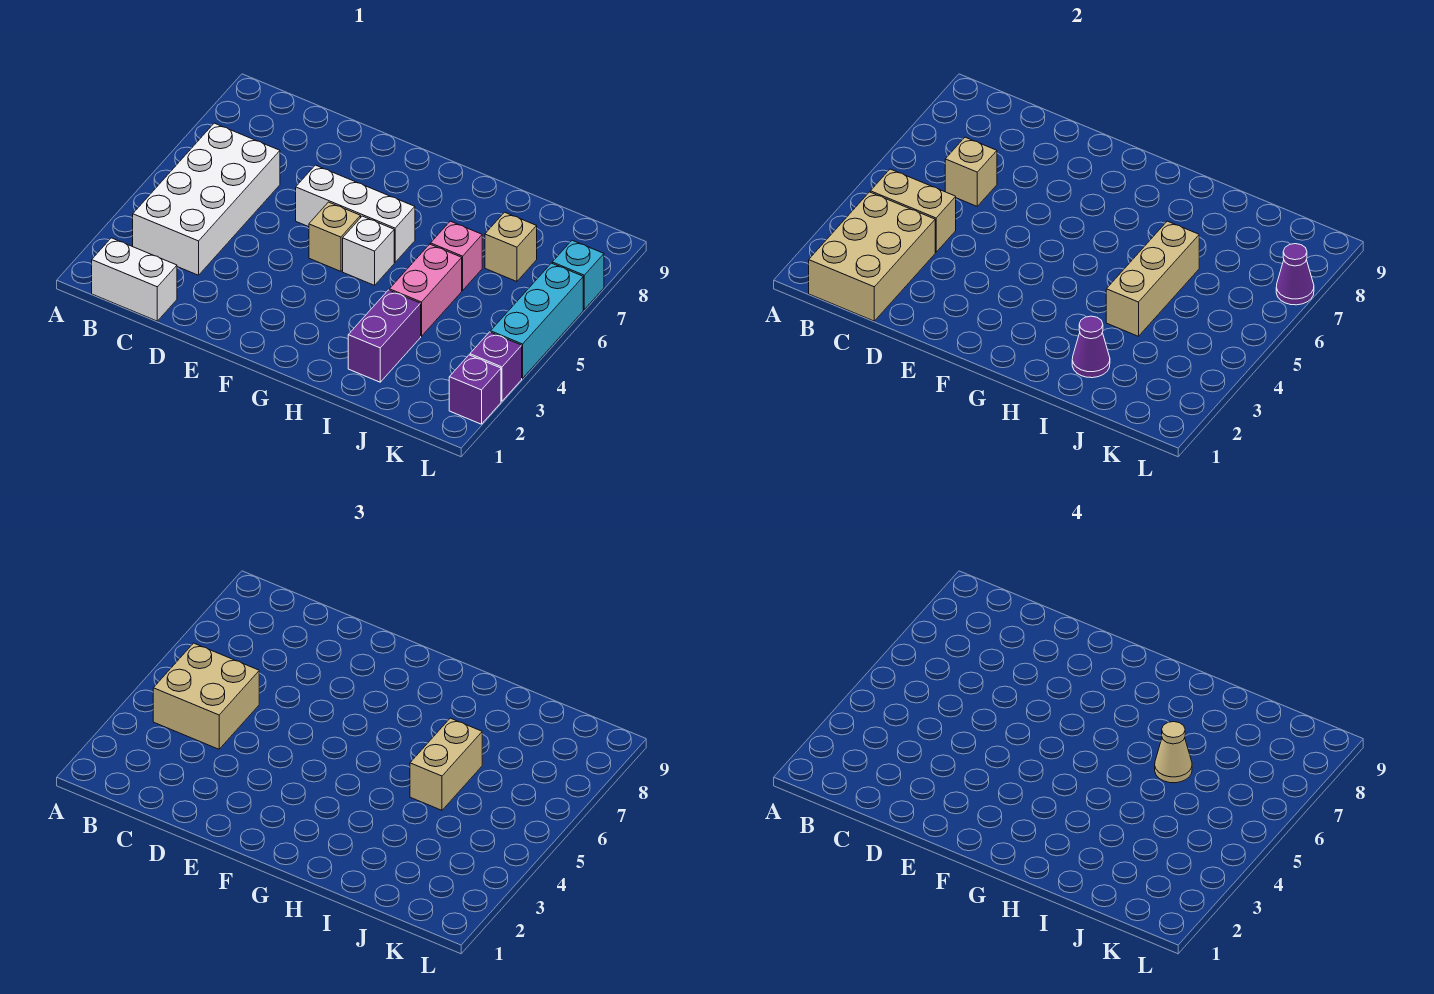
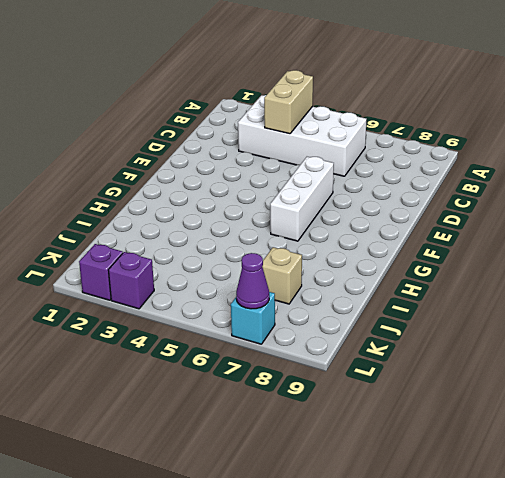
none -> white 1x2 brick [92,238,177,321]
none -> tan 1x1 brick [309,202,361,271]
none -> white 1x1 brick [343,216,394,285]

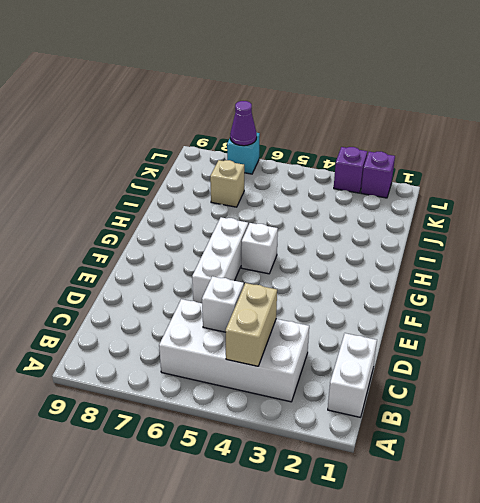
white 1x1 brick [202,276,244,332] -> none
none -> tan 1x1 brick [309,202,361,271]
none -> purple 1x2 brick [348,290,421,382]
none -> pink 1x2 brick [389,244,462,336]

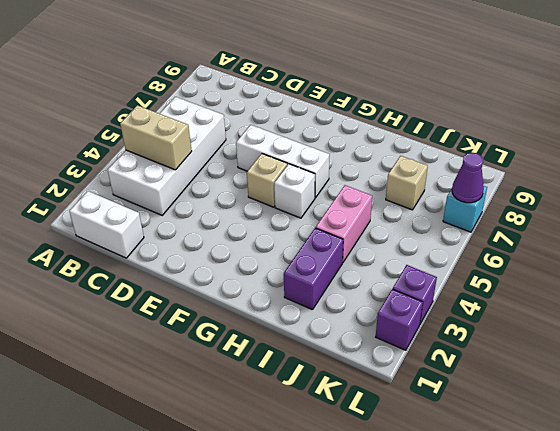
none -> pink 1x1 brick [431,221,482,290]
none -> cyan 1x3 brick [491,263,583,378]
none -> tan 2x3 brick [809,192,935,321]

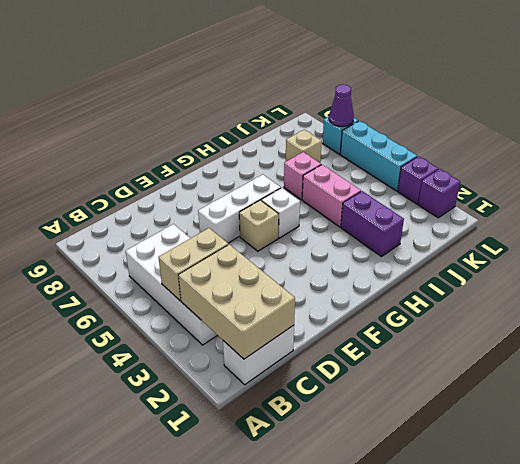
none -> tan 1x1 brick [945,137,997,206]
none -> purple 1x1 cone [1072,316,1110,378]
none -> tan 1x3 brick [1106,221,1199,336]

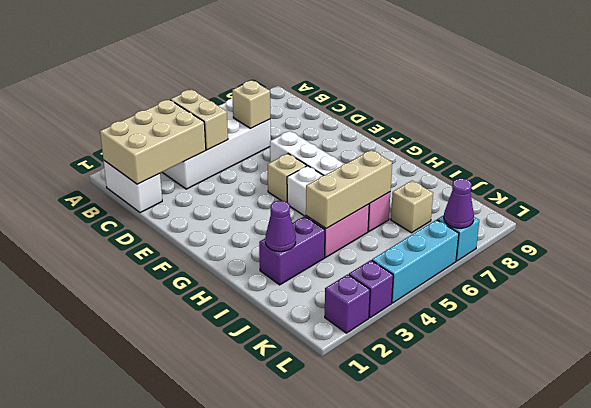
none -> tan 2x2 brick [153,643,259,749]
none -> tan 1x2 brick [410,718,482,810]
none -> tan 1x1 cone [1155,722,1192,783]

